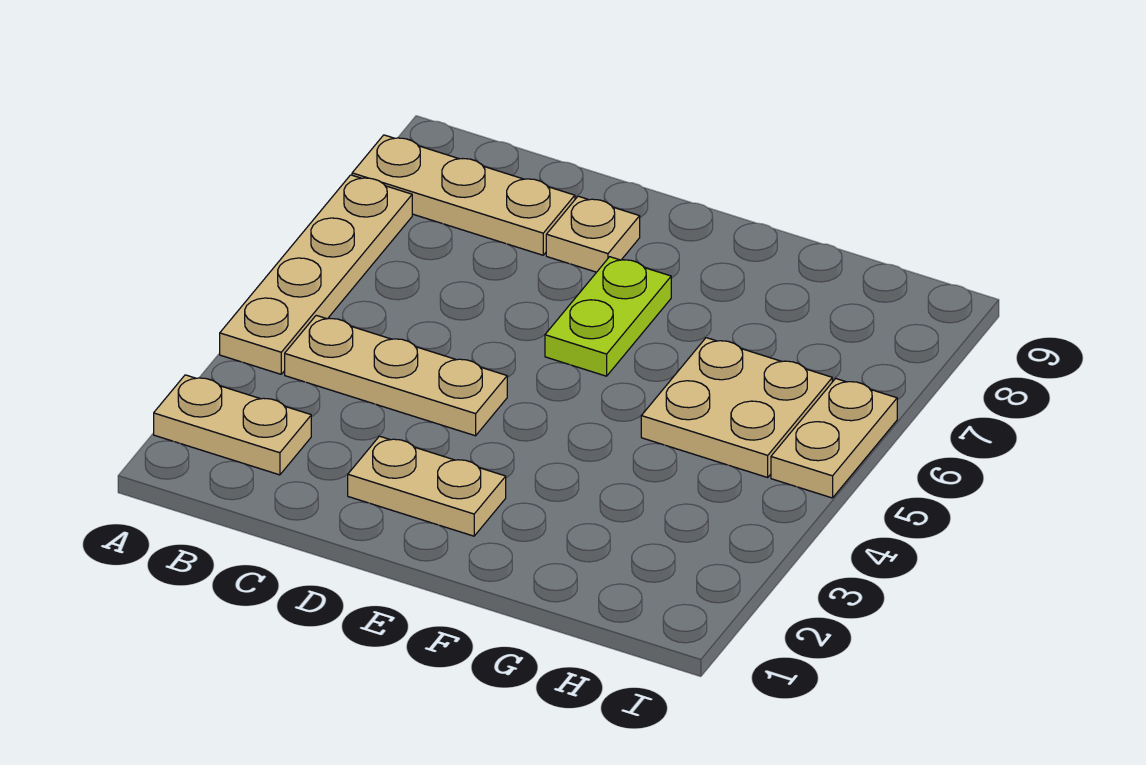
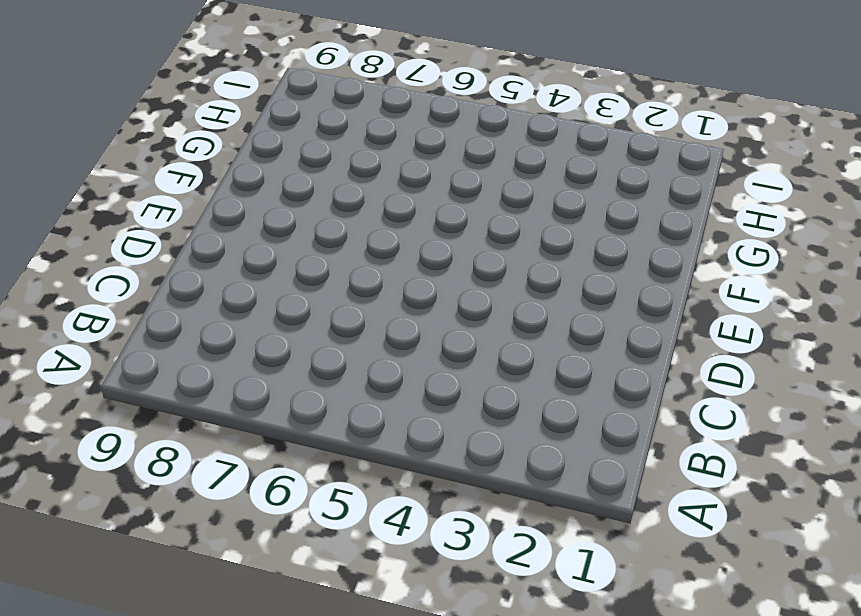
none -> tan 1x2 plate [154,375,311,475]
none -> tan 1x4 plate [220,175,412,374]

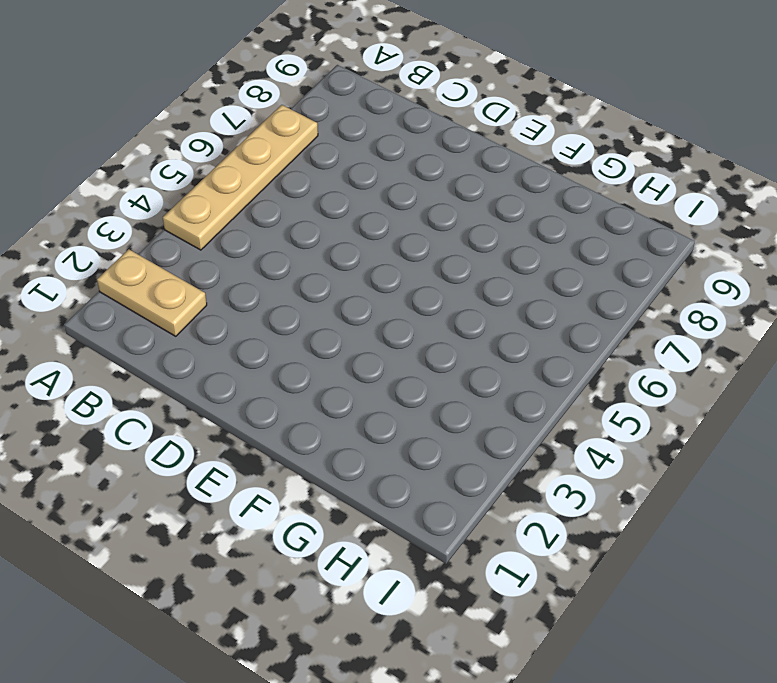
none -> tan 1x3 plate [352,135,575,255]
none -> tan 1x3 plate [285,315,507,436]

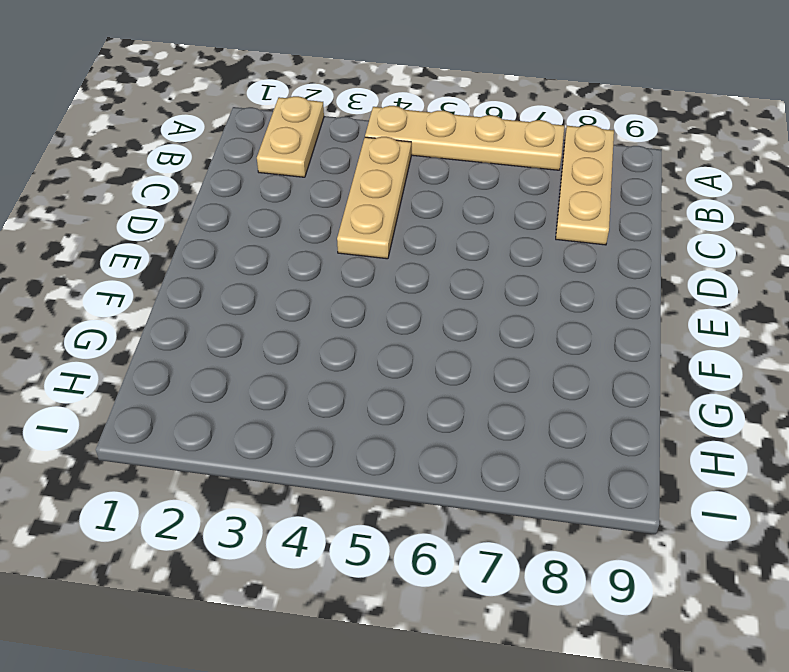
none -> tan 1x2 plate [348,436,506,536]
none -> tan 1x1 plate [546,196,640,272]

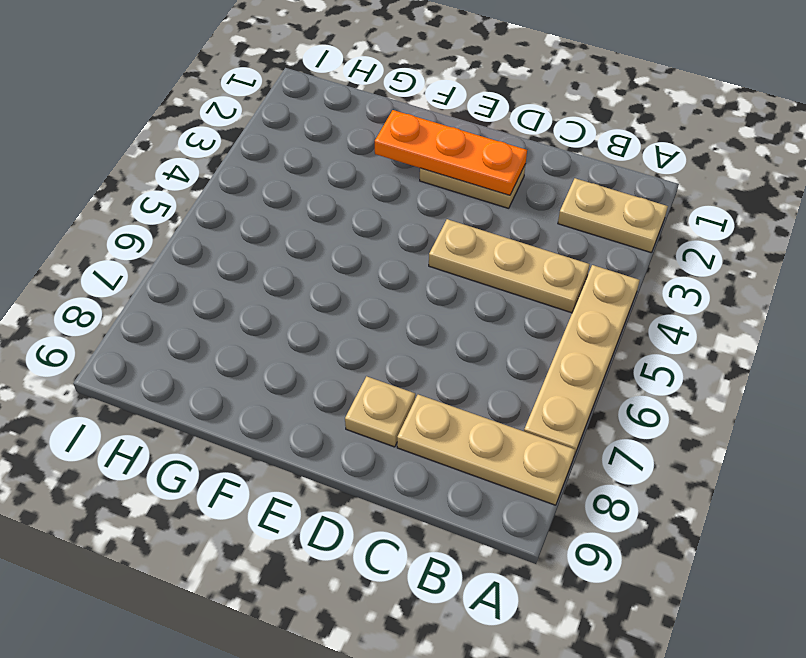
orange 1x3 plate [375,110,527,195] -> none
none -> lime 1x2 plate [545,257,671,376]
none -> tan 2x2 plate [641,338,832,477]

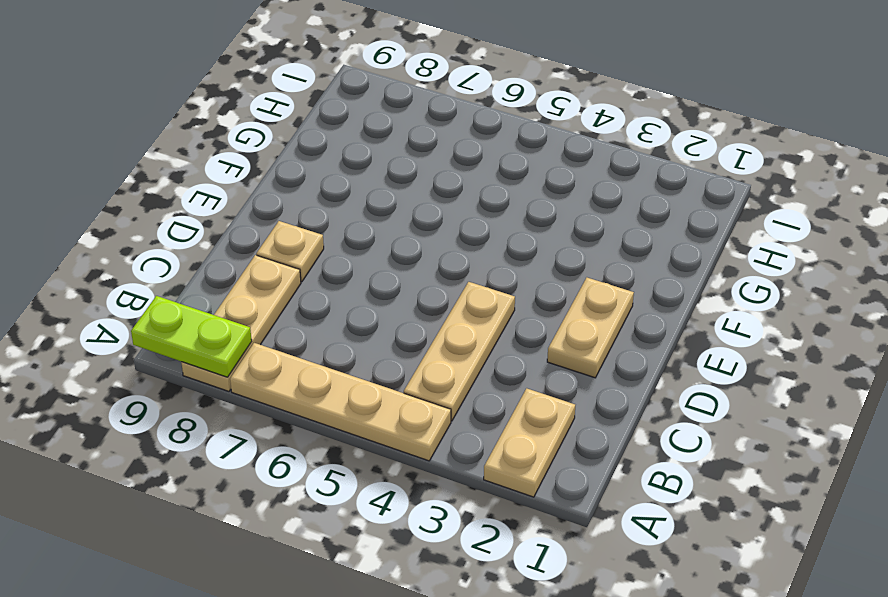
lime 1x2 plate [131,296,252,377] -> lime 1x2 plate moved to [545,257,671,376]
none -> tan 2x2 plate [641,338,832,477]
none -> tan 1x2 plate [771,379,897,498]

